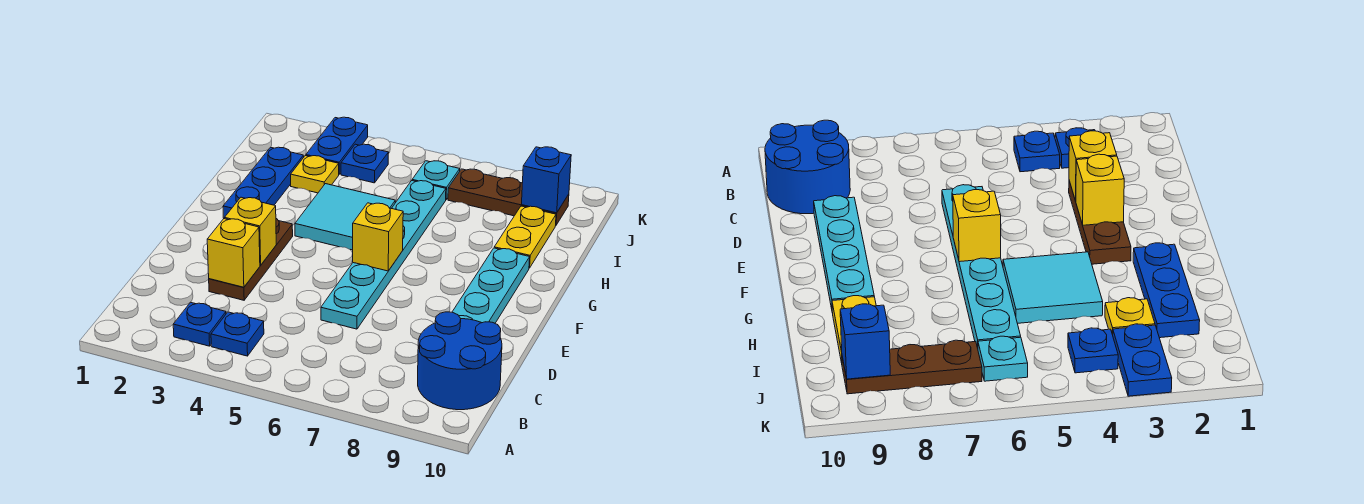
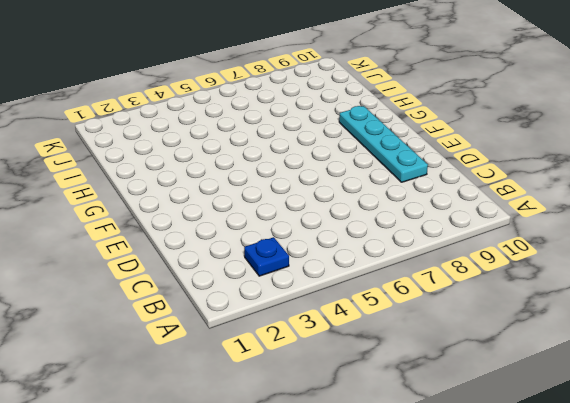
none -> blue 1x1 plate [211,312,264,356]
none -> blue 2x2 round brick [418,312,502,410]
none -> brown 1x3 plate [209,219,293,300]

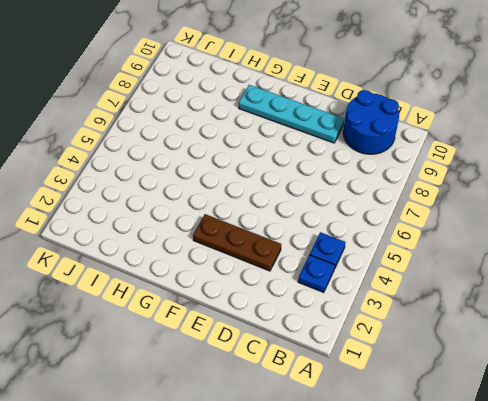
none -> cyan 1x6 plate [321,181,446,329]
none -> blue 1x3 plate [223,147,304,219]
none -> cyan 2x2 tile [295,184,395,250]

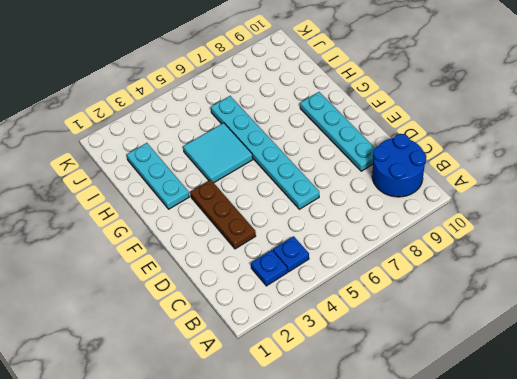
cyan 1x3 plate [127,143,189,209] -> blue 1x3 plate [223,147,304,219]
none -> yellow 1x2 plate [494,206,556,268]
none -> yellow 1x1 plate [291,155,339,193]
none -> blue 1x2 plate [306,117,368,174]

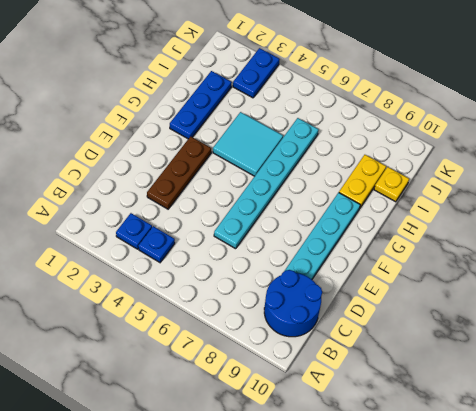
yellow 1x1 plate [374,167,409,202] -> yellow 1x1 plate moved to [291,155,339,193]
none -> blue 1x1 plate [341,144,389,183]
none -> cyan 1x1 plate [412,161,460,199]
none -> brown 1x3 plate [448,169,569,225]

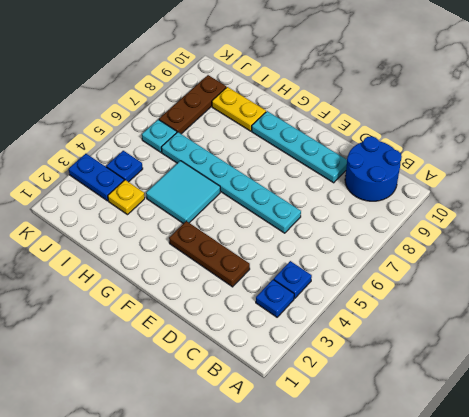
none -> blue 1x3 plate [223,147,304,219]
none -> yellow 1x1 brick [207,219,260,287]
none -> yellow 1x1 brick [225,197,276,265]

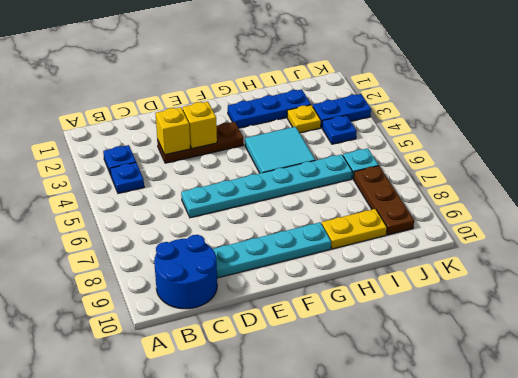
none -> yellow 1x1 brick [353,203,403,271]
none -> blue 1x1 brick [522,147,571,213]

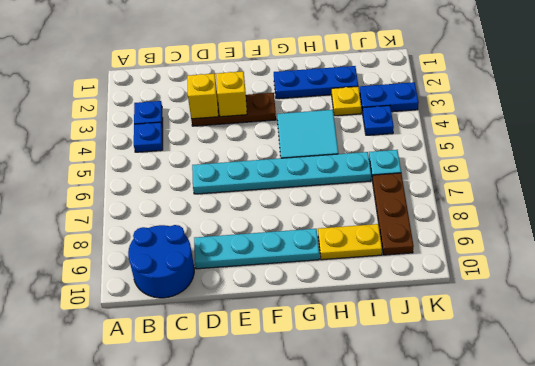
none -> yellow 1x1 brick [353,203,403,271]
none -> blue 1x1 brick [522,147,571,213]

